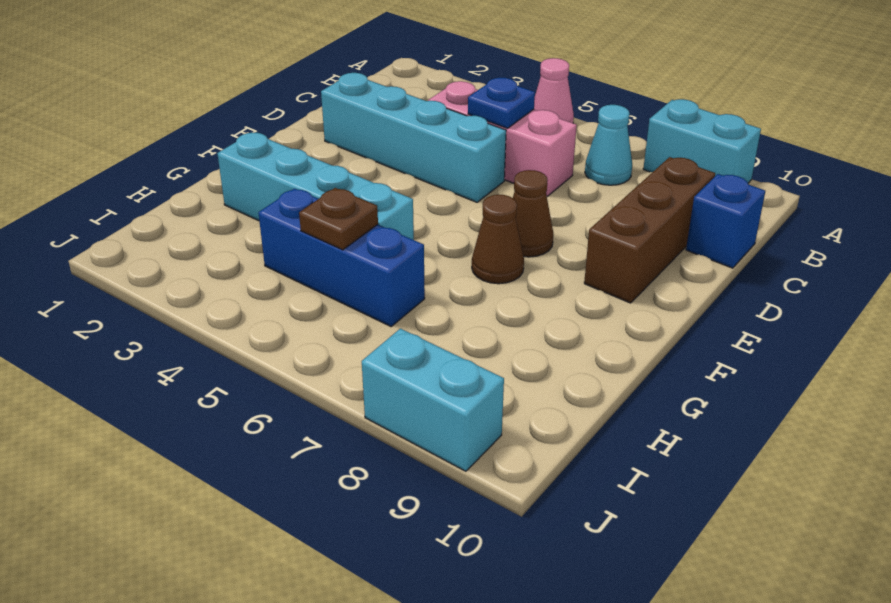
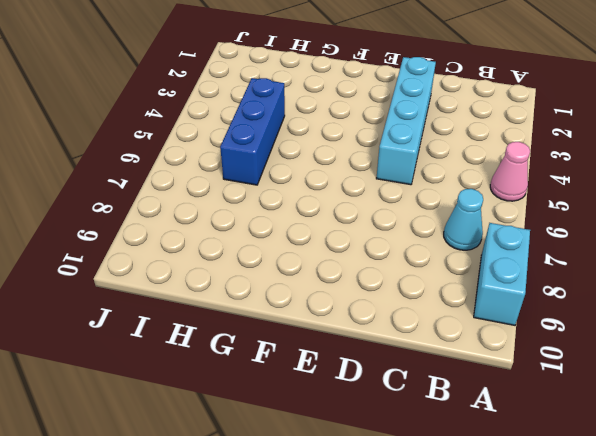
none -> pink 1x3 brick [428,81,577,196]
none -> brown 1x3 brick [584,157,715,303]
none -> blue 1x1 brick [686,174,765,268]

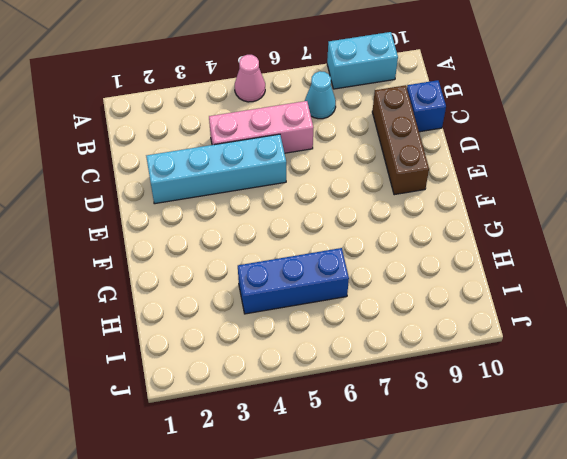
none -> brown 1x1 cone [513,170,553,257]
none -> brown 1x1 cone [472,195,524,284]
none -> cyan 1x4 brick [217,133,414,240]

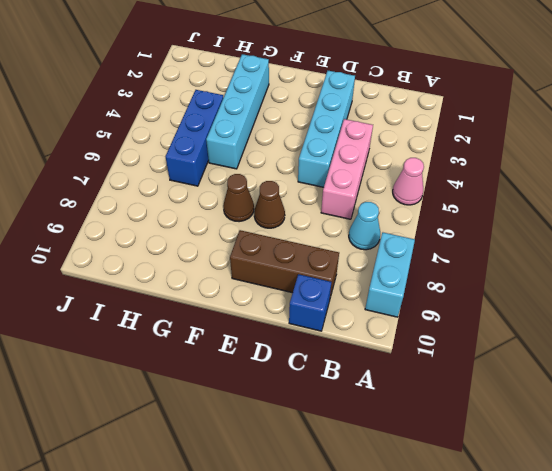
none -> cyan 1x2 brick [362,329,504,471]
none -> blue 1x1 plate [468,78,535,128]
none -> brown 1x1 plate [299,188,378,250]

